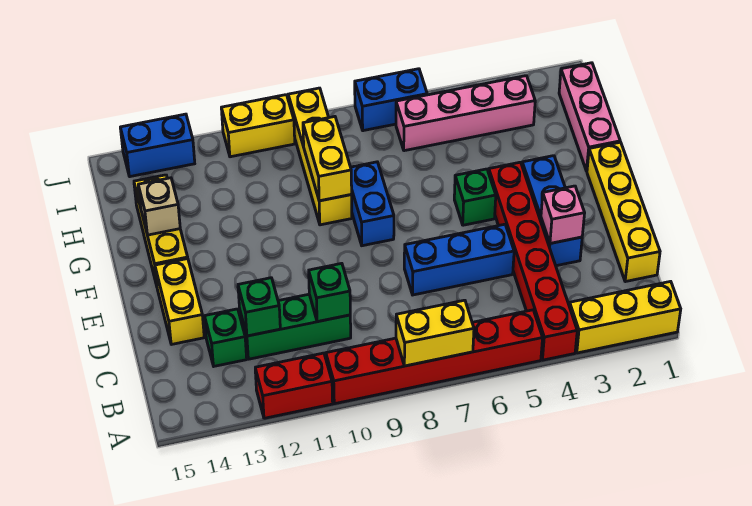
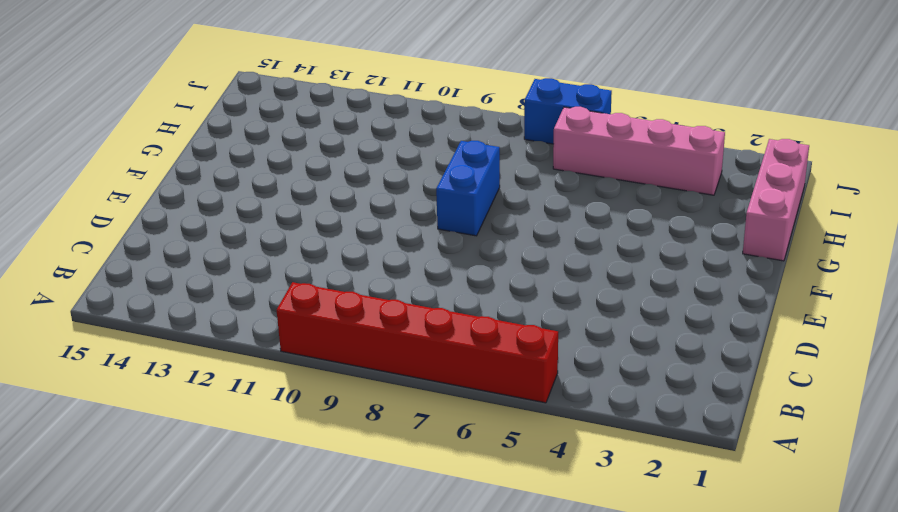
none -> yellow 1x3 brick [569,281,681,353]
none -> red 1x6 brick [489,162,577,360]
none -> red 1x2 brick [255,353,333,418]

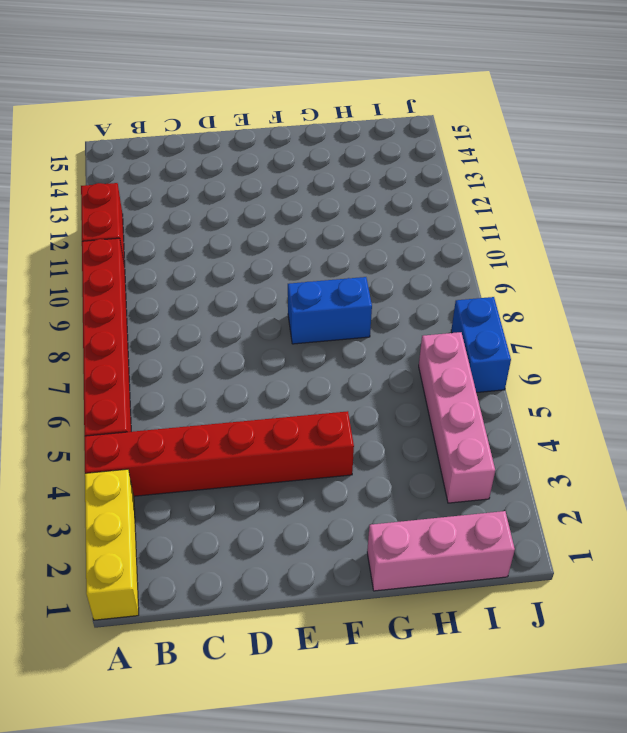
none -> yellow 1x4 brick [587,142,660,282]
none -> green 1x3 brick [240,294,351,359]
none -> green 1x1 brick [205,309,247,366]

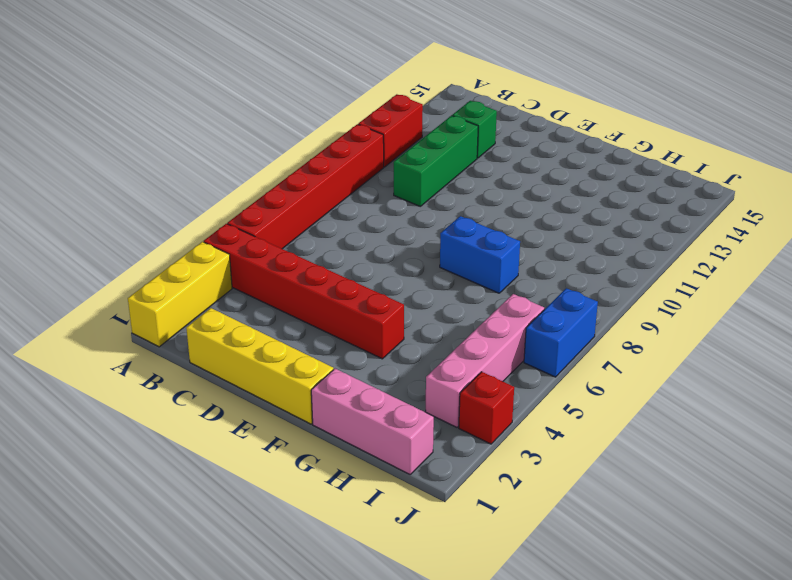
red 1x1 brick [459,372,514,444] -> none
none -> blue 1x3 brick [522,156,582,266]
none -> blue 1x3 brick [404,224,514,295]
none -> yellow 1x2 brick [155,259,204,344]

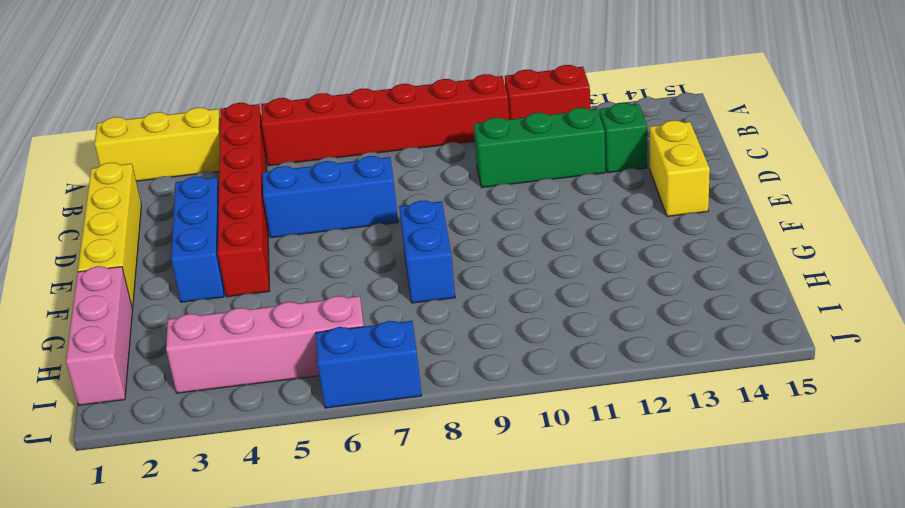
none -> green 1x1 brick [454,169,496,225]
none -> yellow 1x3 brick [134,175,188,285]
none -> yellow 1x4 brick [288,88,352,225]

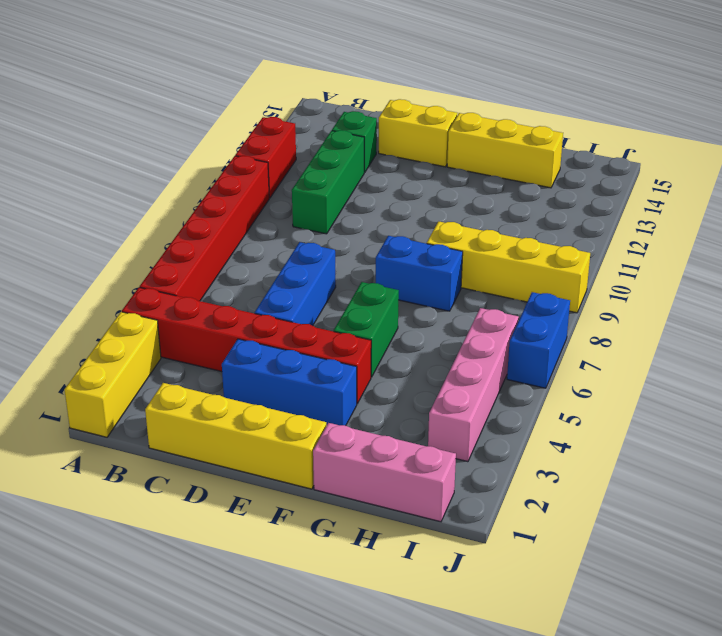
green 1x2 brick [334,282,399,377] -> green 1x1 brick [454,169,496,225]
none -> yellow 1x2 brick [221,95,295,157]
none -> blue 1x2 brick [120,114,195,177]
none -> yellow 1x2 brick [396,300,474,366]

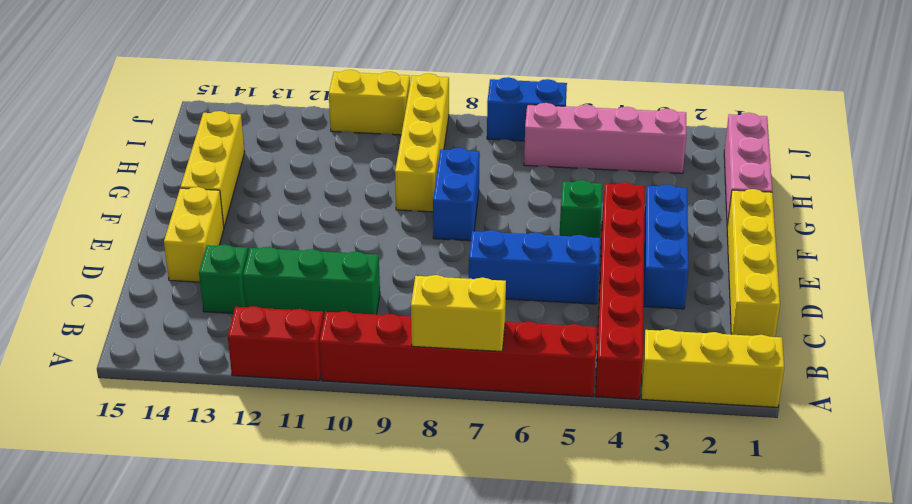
none -> blue 1x2 brick [120,114,195,177]
none -> green 1x1 brick [309,263,350,322]
none -> green 1x1 brick [238,278,280,336]

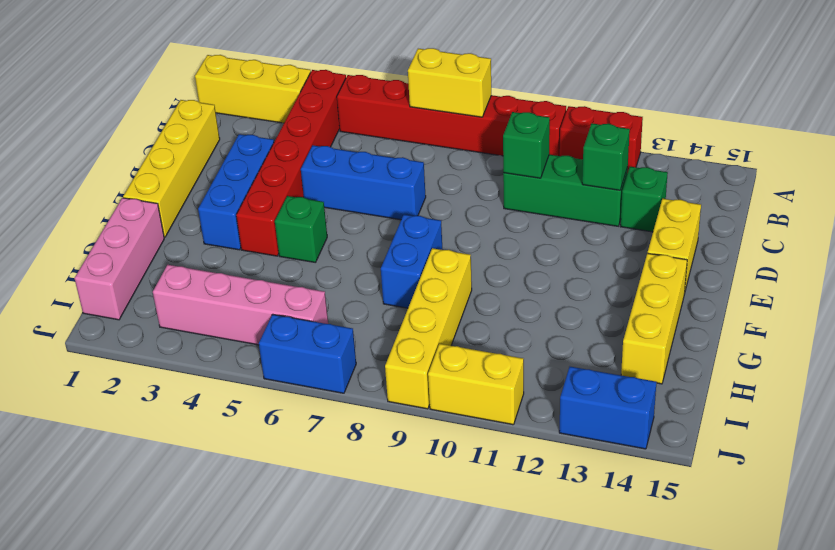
none -> pink 1x1 brick [541,186,585,243]
none -> yellow 1x2 brick [303,117,352,201]
none -> tan 1x1 brick [138,178,180,235]

